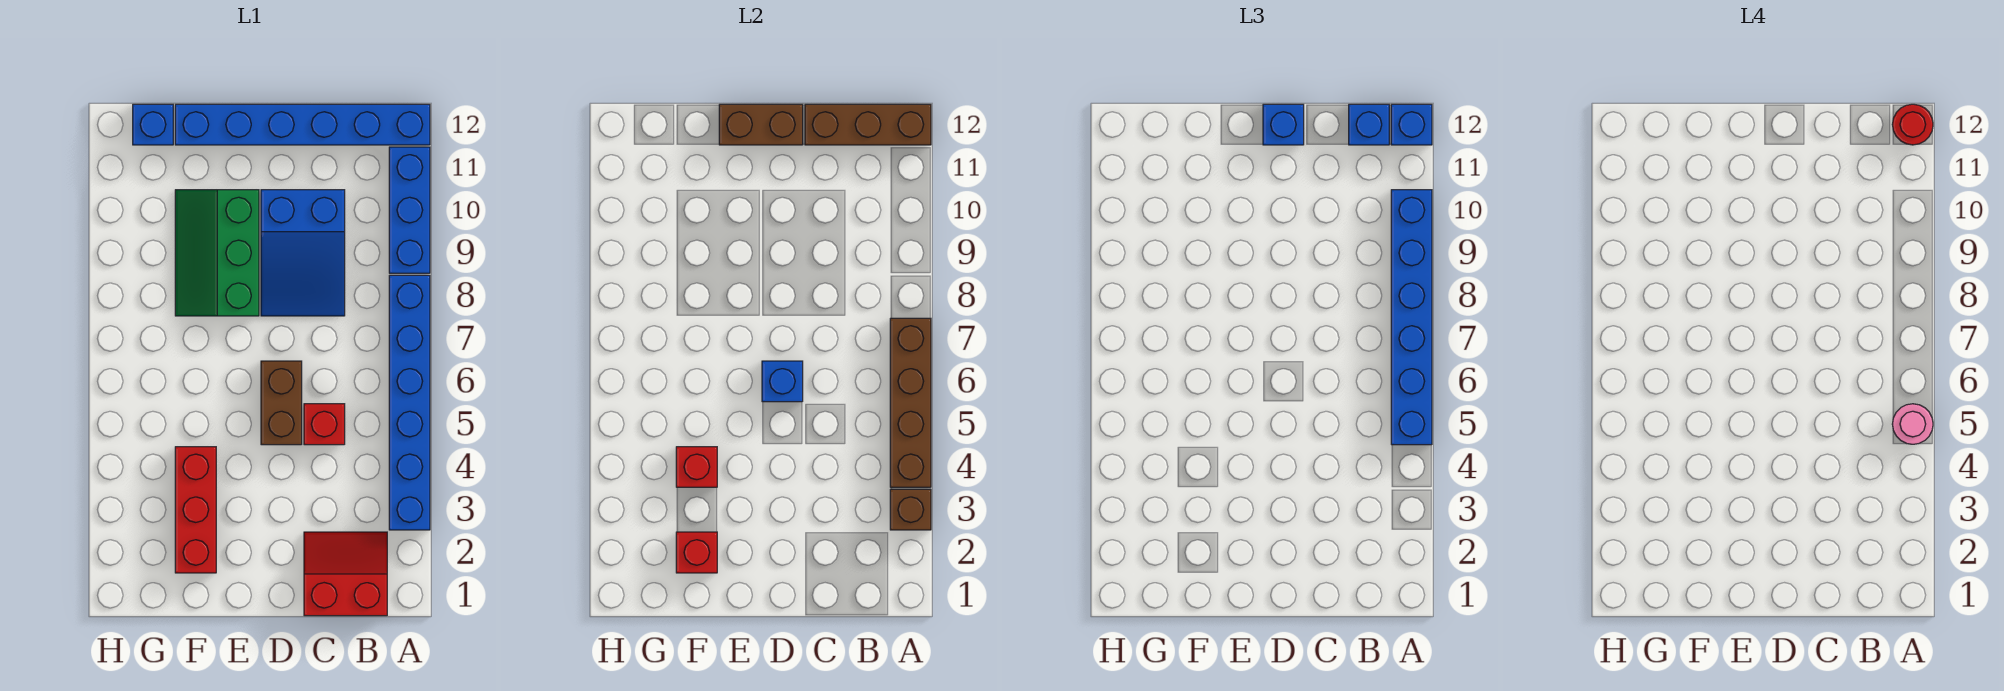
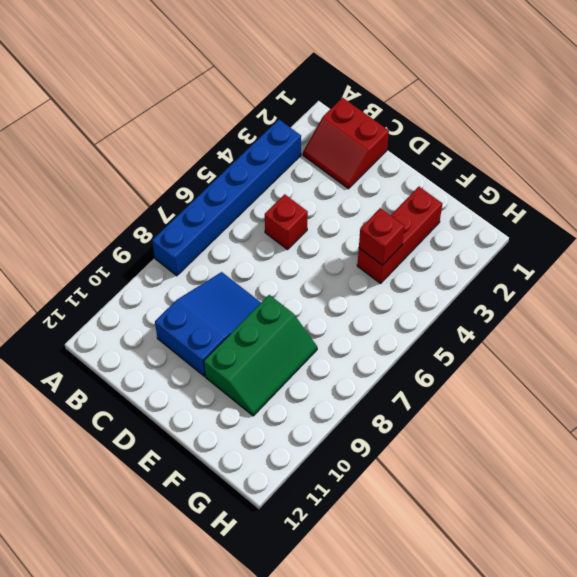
none -> blue 1x3 brick [389,147,430,273]
none -> blue 1x6 brick [175,104,430,145]
none -> brown 1x2 brick [261,361,302,445]

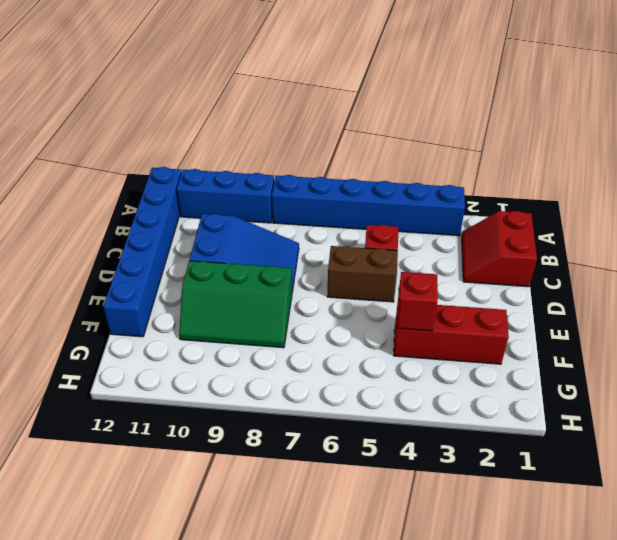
none -> blue 1x1 brick [133,104,173,145]
none -> brown 1x1 brick [890,489,931,530]
none -> brown 1x4 brick [890,318,931,487]

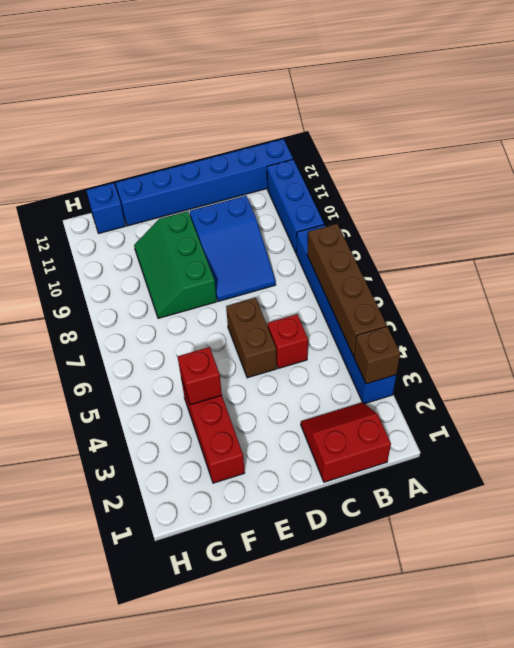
none -> brown 1x3 brick [805,104,931,145]
none -> blue 1x1 brick [762,361,803,402]
none -> brown 1x2 brick [719,104,803,145]

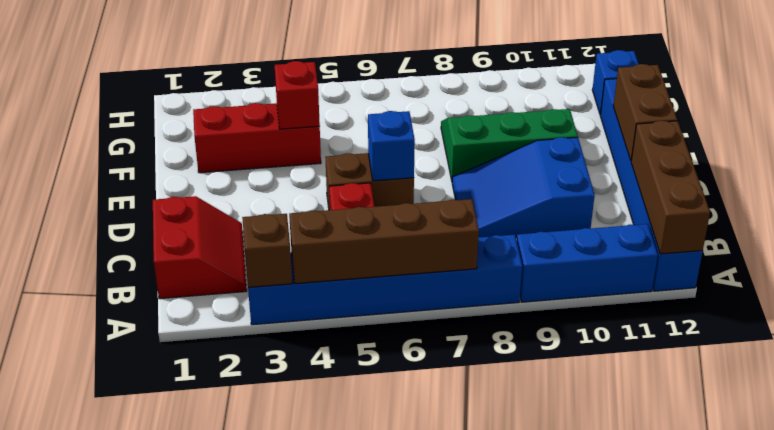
none -> red 1x1 brick [676,532,717,573]
none -> blue 1x6 brick [1391,190,1432,445]
none -> blue 1x1 brick [1391,104,1432,145]

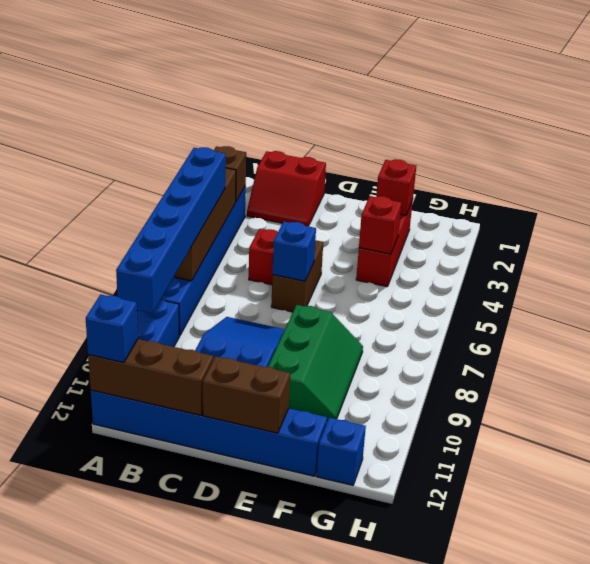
none -> blue 1x1 brick [1349,104,1389,145]
none -> blue 1x1 brick [1263,104,1304,145]
none -> pink 1x1 round brick [1892,404,1933,444]

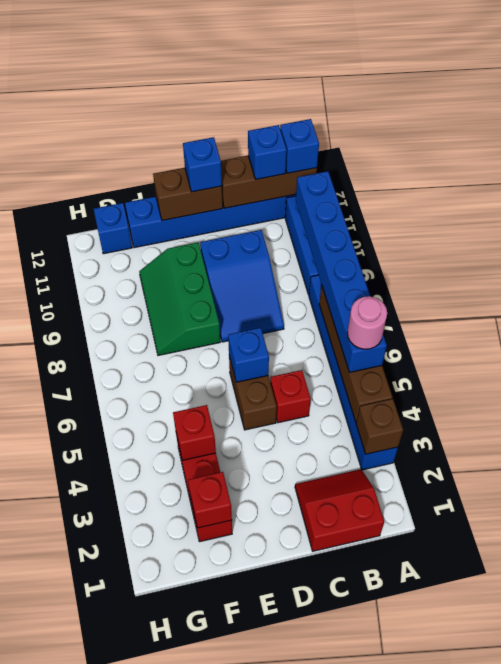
none -> red 1x1 round brick [1892,104,1933,145]

